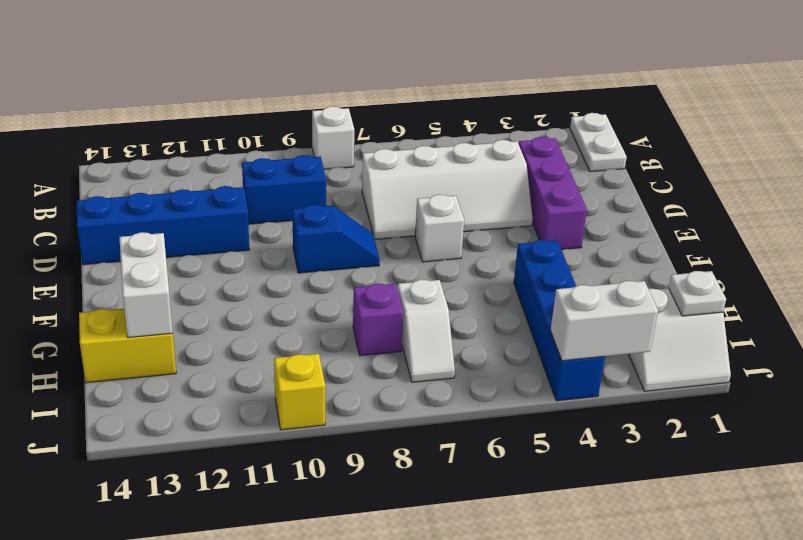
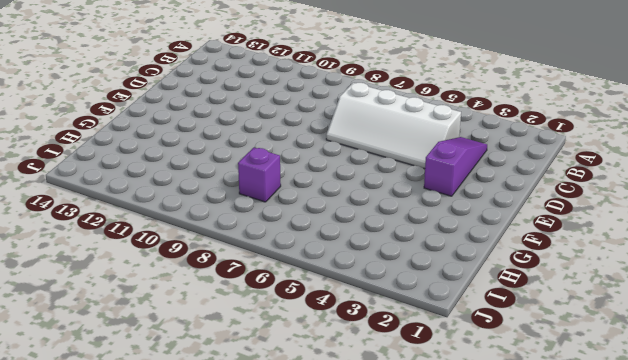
purple 1x3 slope [424,137,487,196] -> purple 1x3 brick [519,137,587,250]
none -> white 1x2 plate [570,113,627,172]
none -> white 1x1 brick [312,107,354,169]
none -> blue 1x2 brick [242,155,326,224]

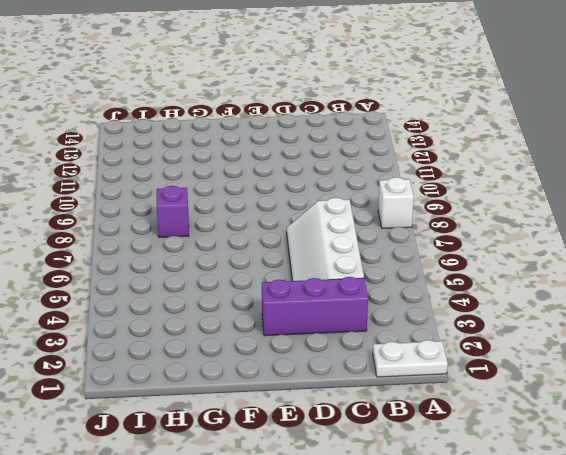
none -> blue 1x2 brick [242,155,326,224]
none -> blue 1x4 brick [76,186,249,265]
none -> white 1x1 brick [415,194,464,262]

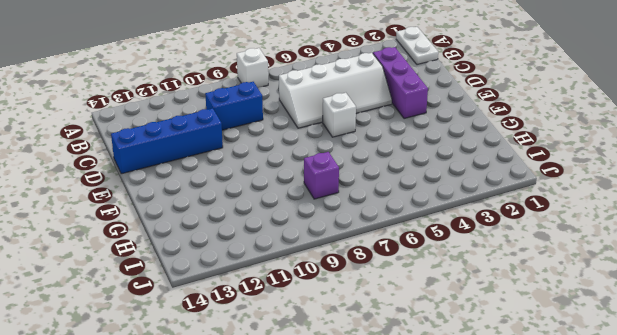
none -> blue 1x2 slope [292,205,380,273]
none -> blue 1x4 brick [514,240,605,401]
none -> white 1x2 slope [398,280,455,382]

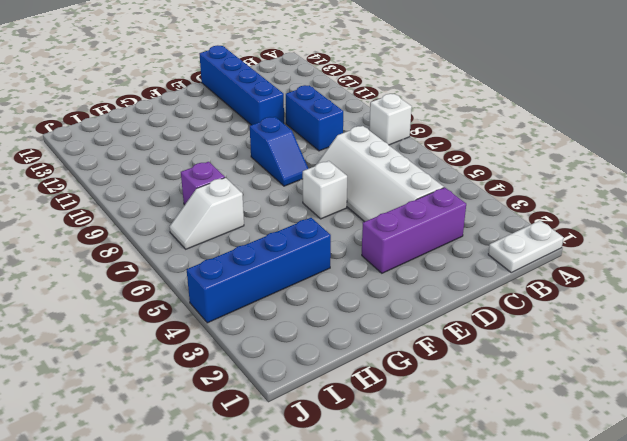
none -> yellow 1x2 brick [79,309,176,383]
none -> white 2x2 slope [629,288,731,391]
none -> yellow 1x1 brick [274,354,325,430]

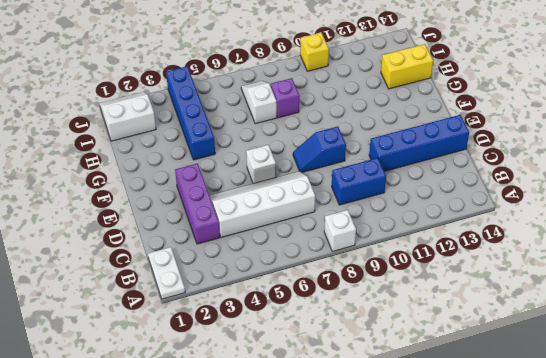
none -> white 1x2 brick [119,232,173,338]
none -> white 1x1 plate [669,271,726,316]
none -> white 1x2 brick [551,281,658,361]

